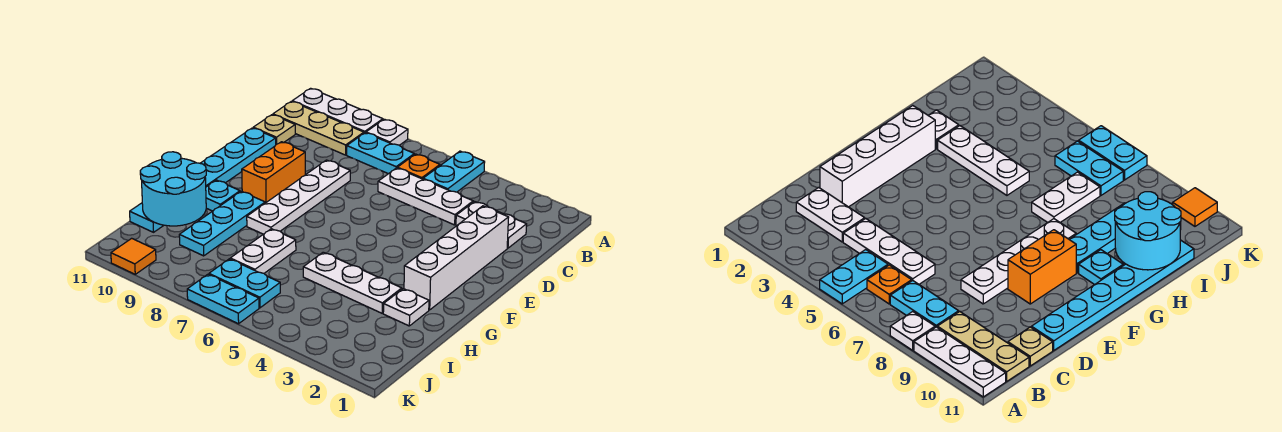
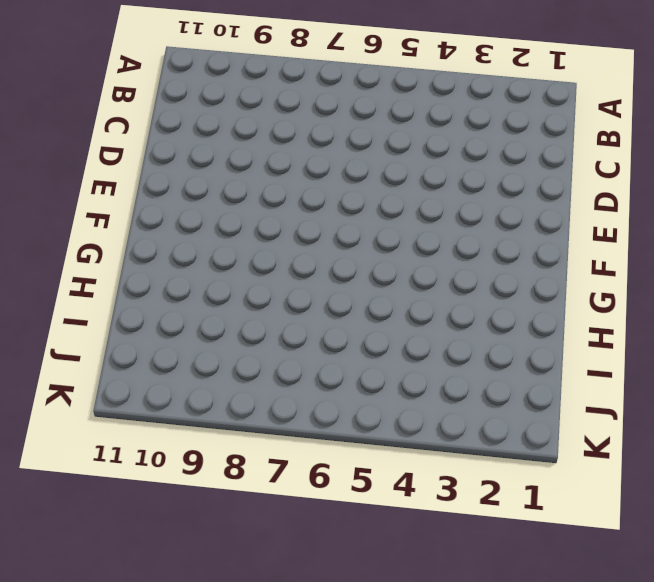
none -> cyan 1x2 plate [423,151,485,192]
none -> white 1x1 plate [366,119,408,145]
none -> white 1x3 plate [292,88,383,133]

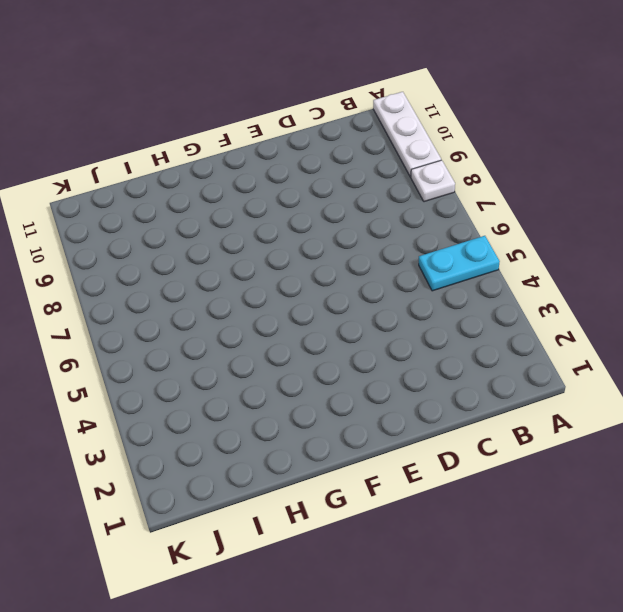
none -> orange 1x1 plate [397,154,440,179]
none -> cyan 1x2 plate [347,133,414,174]
none -> tan 1x3 plate [273,101,364,155]

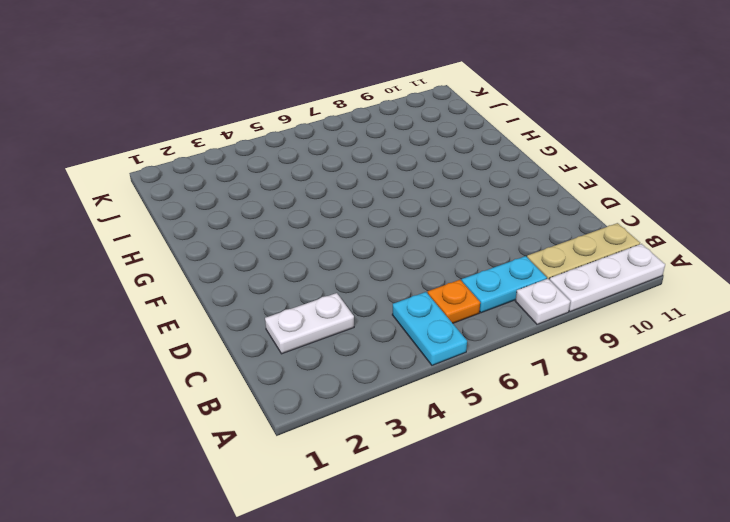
none -> white 1x3 plate [378,168,473,225]
none -> tan 1x1 plate [253,115,295,144]
none -> white 1x4 brick [404,206,509,310]

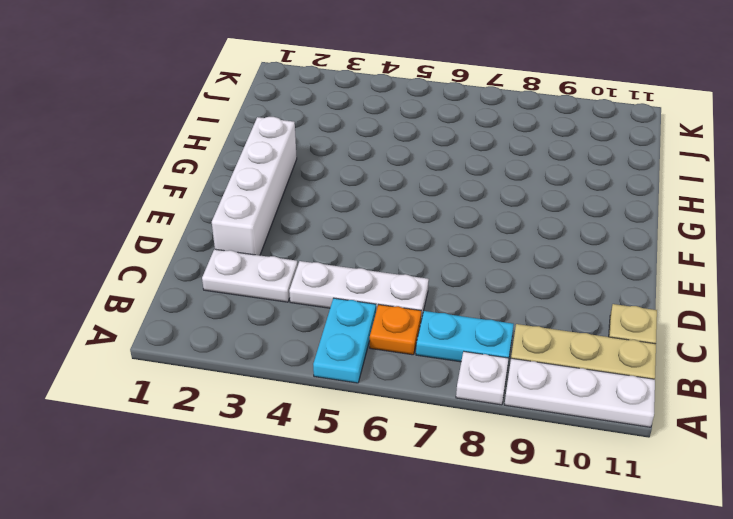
none -> white 1x4 plate [247,160,350,234]
none -> cyan 1x6 plate [130,128,276,232]
none -> orange 1x2 brick [242,142,305,203]

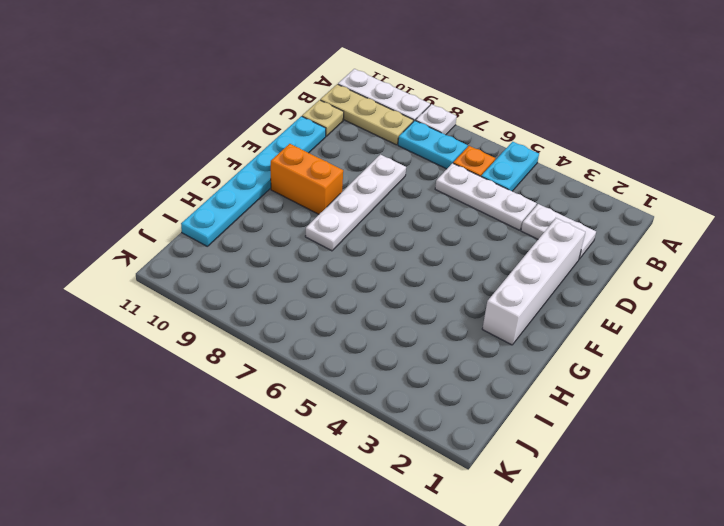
orange 1x2 brick [271,144,343,214] -> orange 1x2 brick turned to [242,142,305,203]
none -> cyan 1x3 plate [179,191,265,256]
none -> cyan 1x1 plate [206,180,240,211]
none -> white 1x1 plate [383,289,429,326]

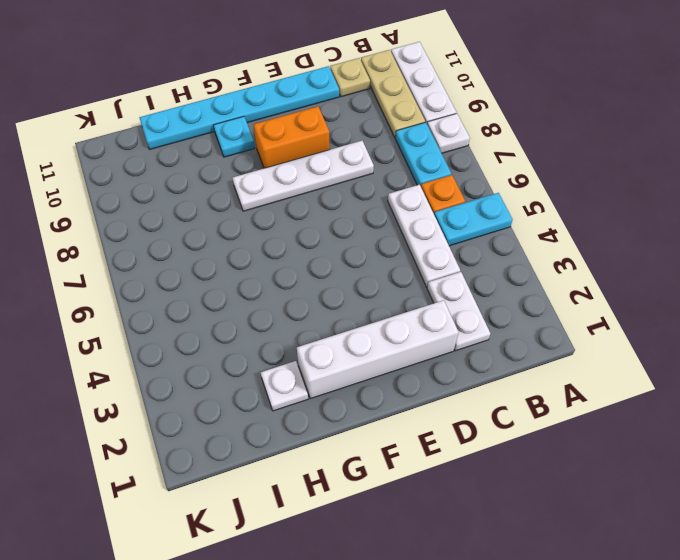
none -> cyan 1x3 plate [179,191,265,256]
none -> white 1x3 plate [303,252,402,313]
none -> white 1x2 plate [230,229,296,273]

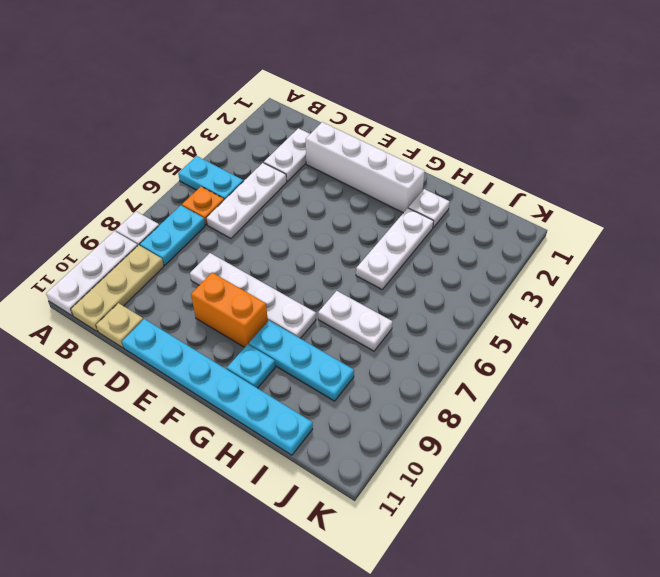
none -> cyan 1x2 plate [209,259,280,308]
none -> cyan 1x2 plate [187,274,259,324]
none -> orange 1x1 tile [111,238,156,274]

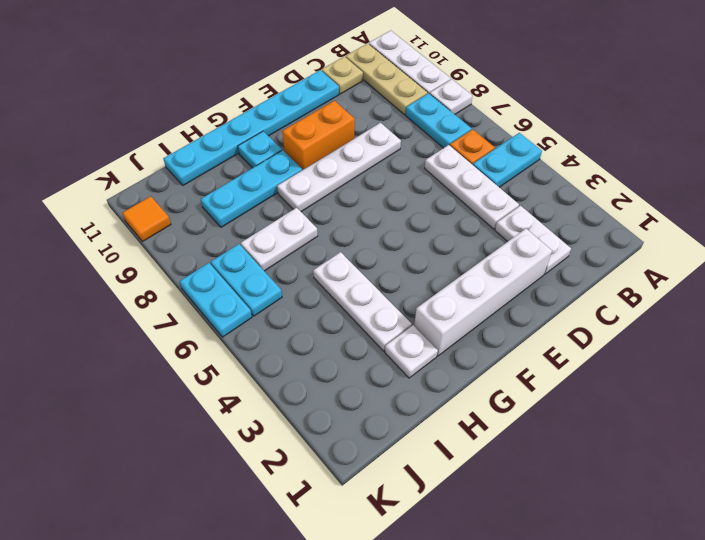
none -> cyan 2x2 round brick [140,152,206,226]

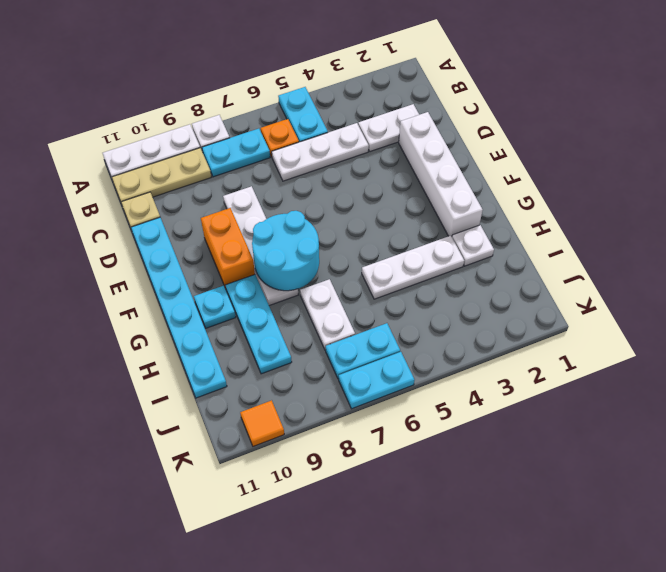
cyan 2x2 round brick [252,211,319,291] -> cyan 2x2 round brick moved to [140,152,206,226]

